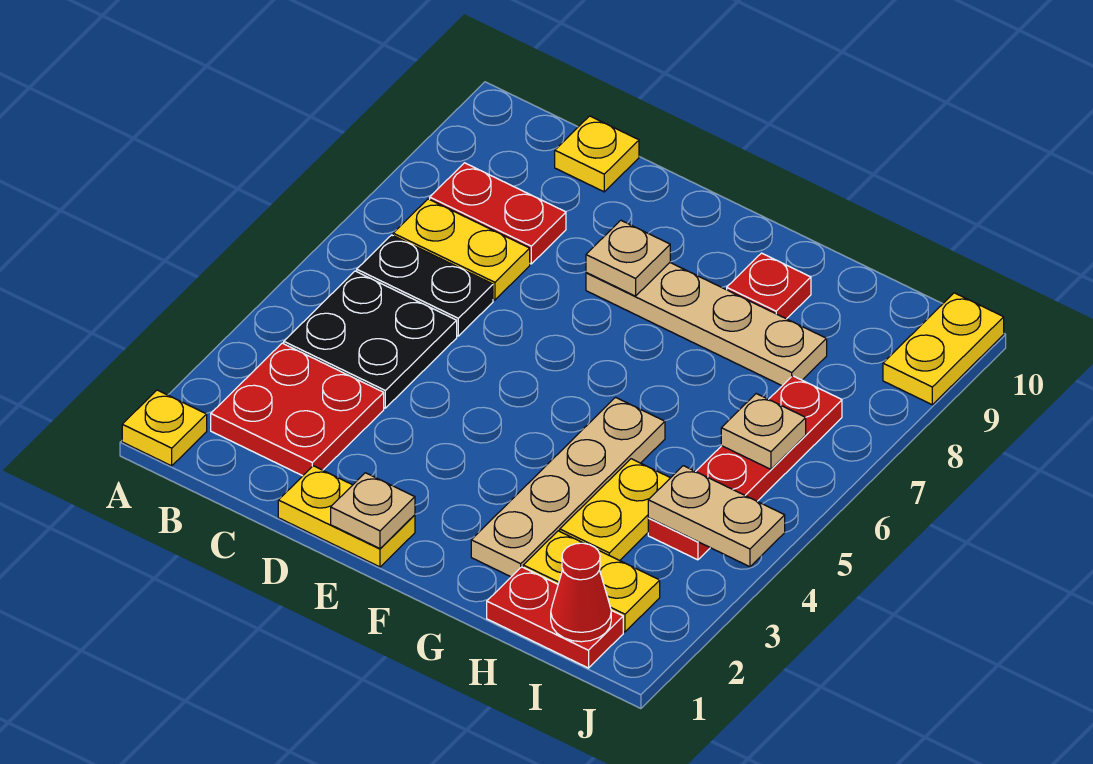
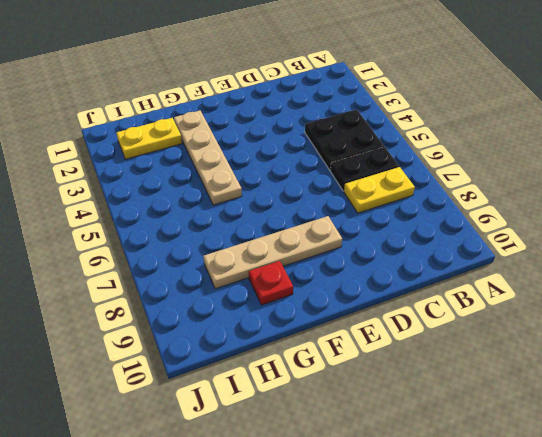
none -> yellow 1x1 plate [122,390,207,466]
none -> red 2x2 plate [211,343,384,476]
none -> red 1x2 plate [430,163,566,264]

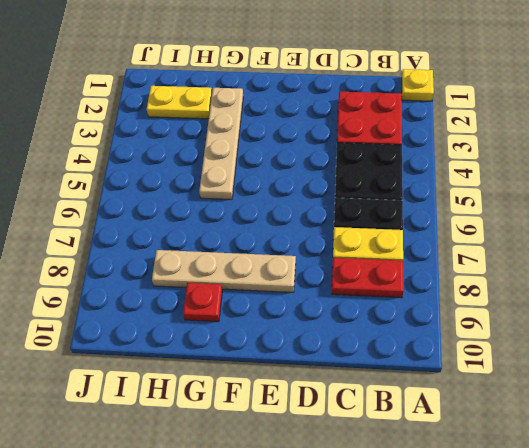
none -> yellow 1x1 plate [555,116,639,192]
none -> yellow 1x2 plate [278,466,415,567]
none -> red 1x2 plate [487,567,623,668]

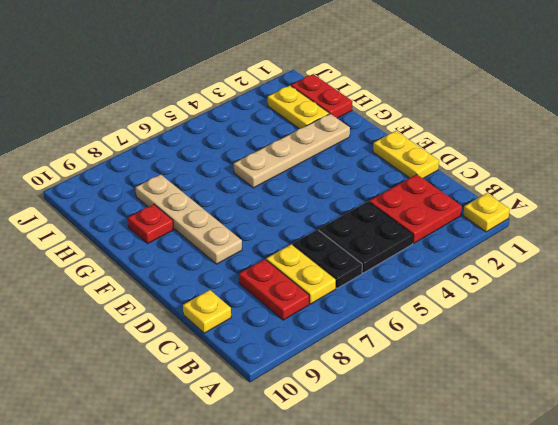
none -> yellow 1x2 plate [560,459,670,561]
none -> red 1x4 plate [648,376,842,560]
none -> yellow 1x2 plate [883,293,1004,405]

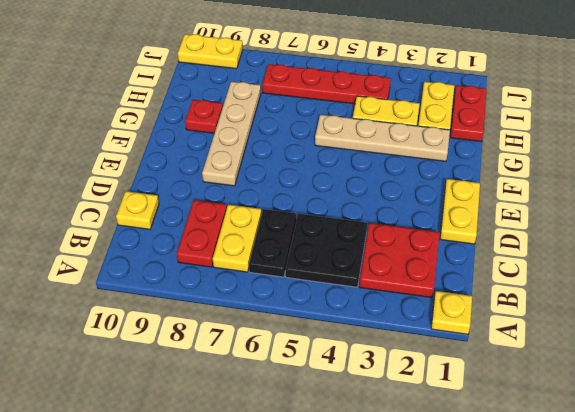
none -> tan 1x1 plate [331,473,415,548]
none -> tan 1x1 plate [586,220,670,296]
none -> red 1x1 cone [551,543,611,642]

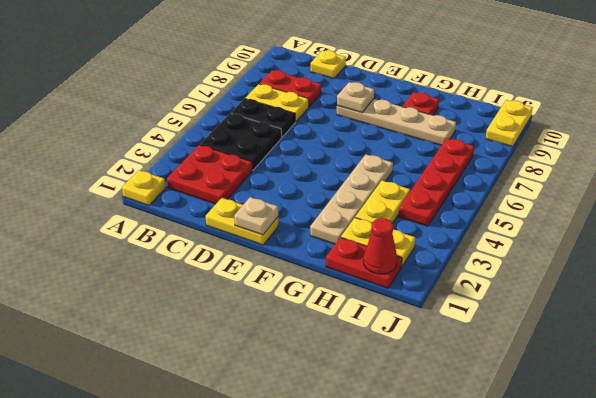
none -> tan 1x2 plate [648,466,785,567]
none -> tan 1x1 plate [721,394,806,469]

